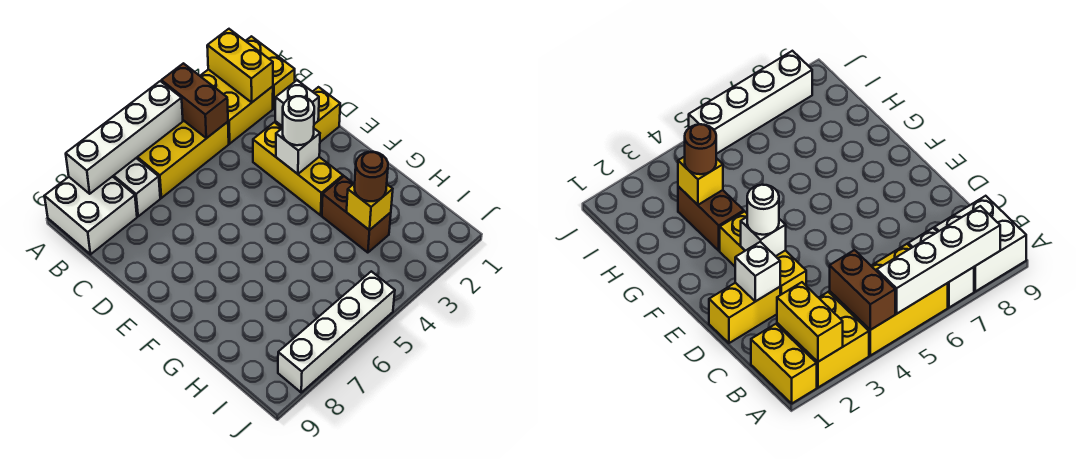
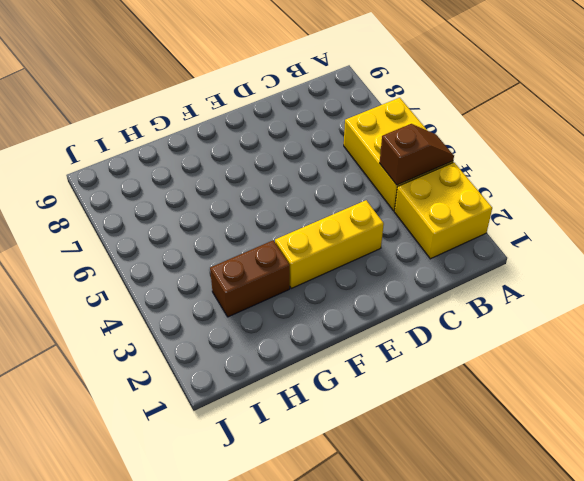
brown 1x2 slope [380,124,454,185] -> brown 1x2 brick [161,63,228,138]
none -> yellow 1x2 brick [246,36,295,109]
none -> white 1x2 brick [113,158,160,216]
none -> white 2x2 brick [45,176,137,254]

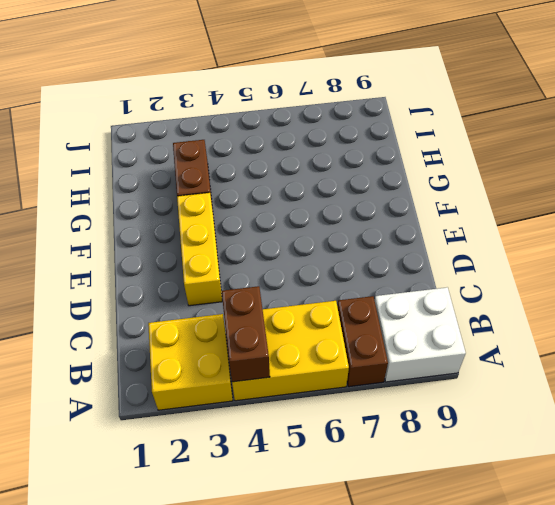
brown 1x2 brick [337,296,388,387] -> white 1x2 brick [113,158,160,216]
none -> yellow 1x2 brick [246,36,295,109]
none -> yellow 1x2 brick [275,87,340,142]
none -> white 1x4 brick [278,271,395,392]

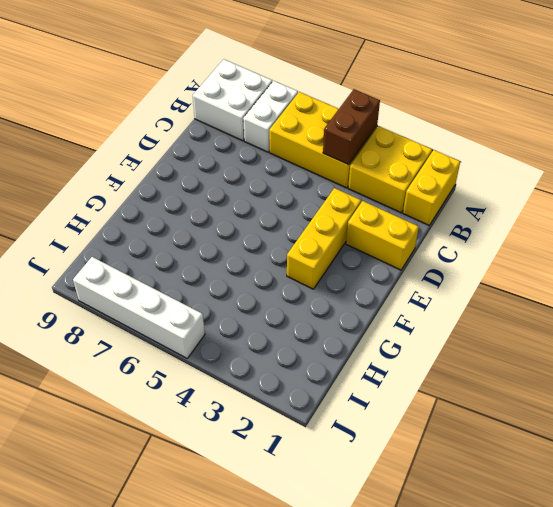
none -> brown 1x2 brick [322,176,391,253]
none -> yellow 1x2 brick [207,29,273,103]
none -> white 1x4 brick [66,81,183,194]

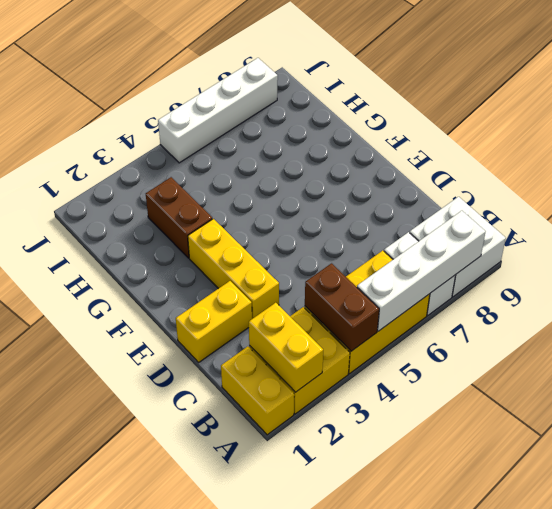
none -> white 1x1 brick [275,80,319,127]
none -> white 1x1 brick [276,128,320,174]
none -> yellow 1x1 brick [347,183,393,230]

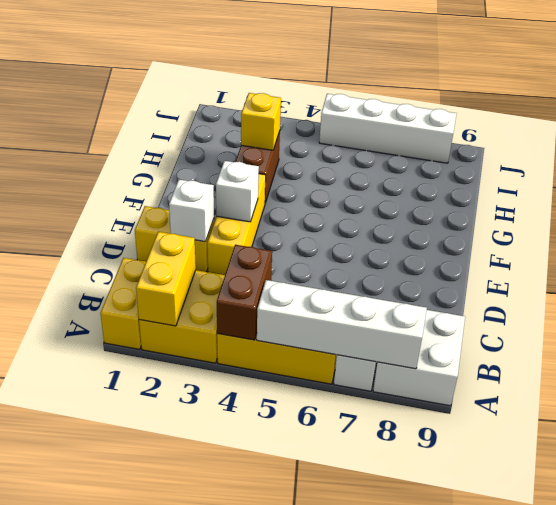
none -> white 1x1 round brick [283,96,314,145]
none -> brown 1x1 round brick [354,152,388,201]

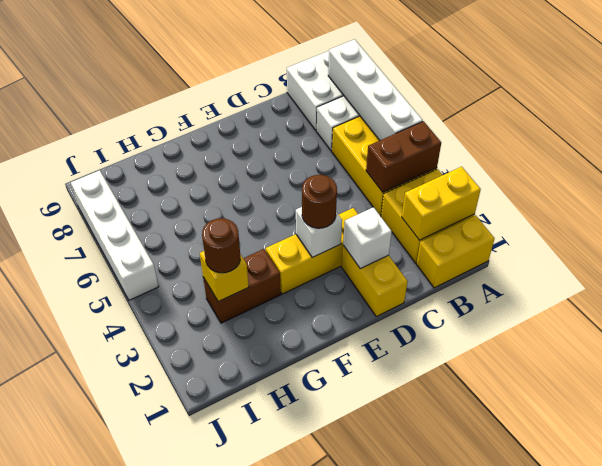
brown 1x1 round brick [302,175,337,228] -> white 1x1 round brick [283,96,314,145]

